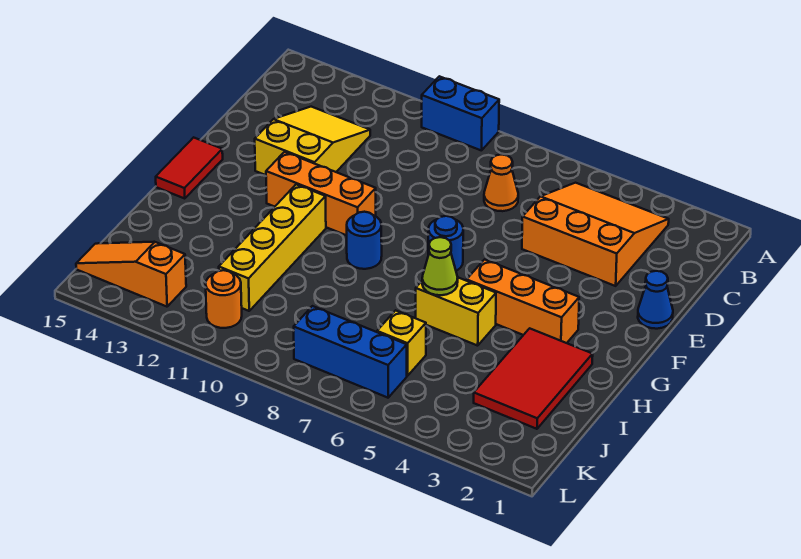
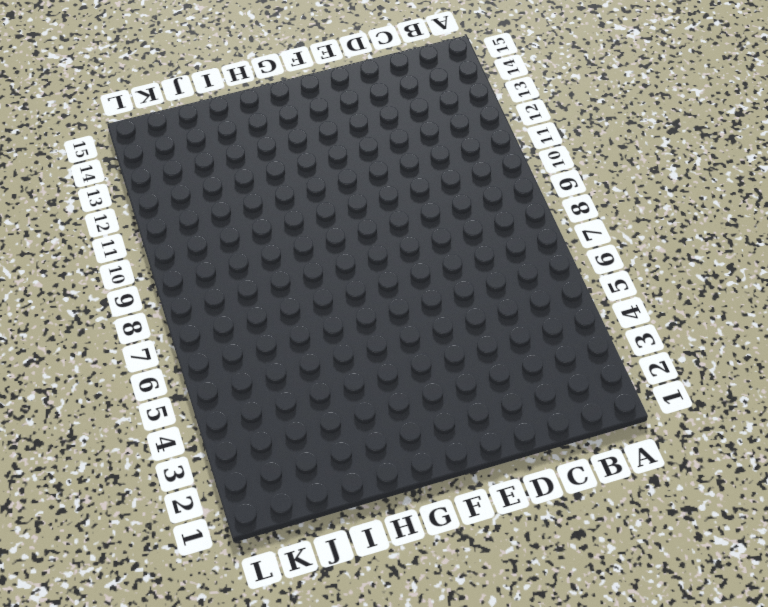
none -> blue 1x2 brick [421,76,499,151]
none -> orange 3x3 slope [522,183,669,286]
none -> orange 1x1 cone [484,155,518,211]

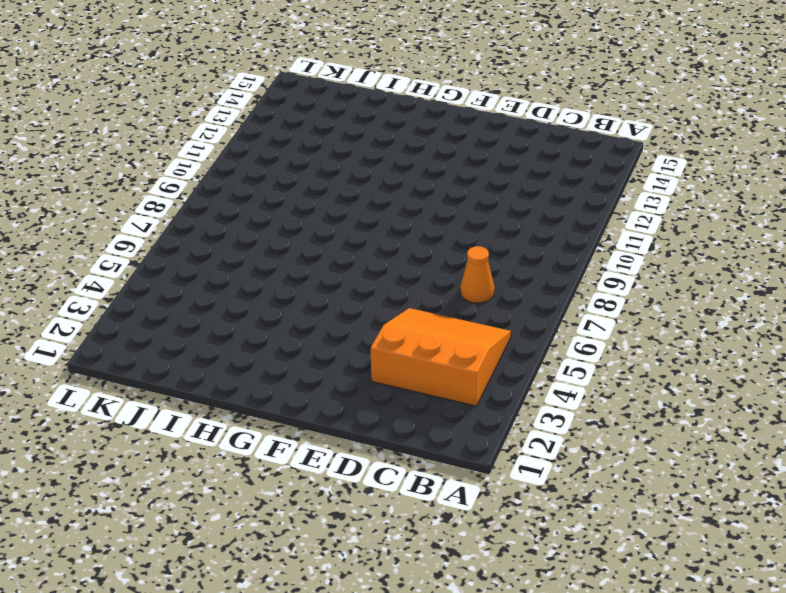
orange 3x3 slope [371,308,511,406] -> orange 3x3 slope turned to [522,183,669,286]
none -> blue 1x2 brick [421,76,499,151]
none -> yellow 2x3 slope [255,107,370,175]
none -> blue 1x1 cone [638,271,673,329]

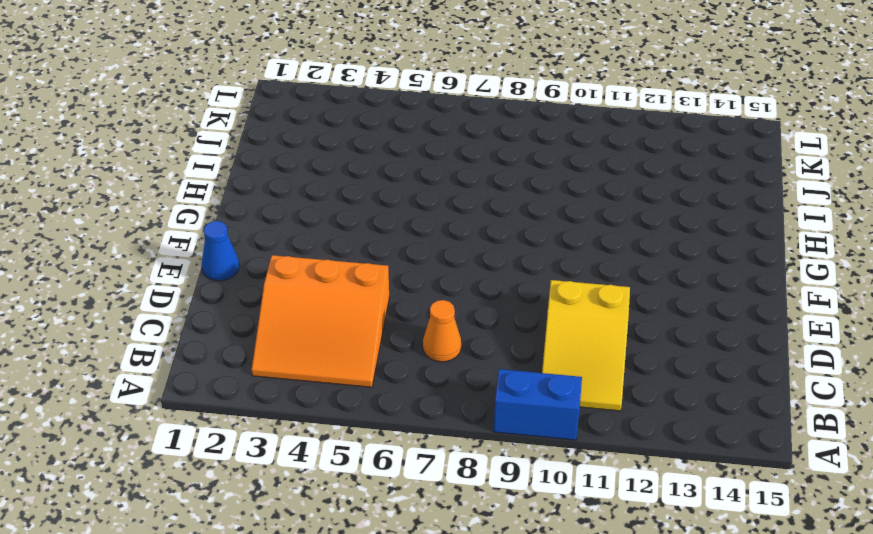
yellow 2x3 slope [542,280,630,411] -> yellow 2x3 slope moved to [255,107,370,175]
none -> blue 1x1 round brick [428,216,463,271]
none -> orange 1x3 brick [266,152,376,235]
none -> red 1x2 tile [156,137,223,199]

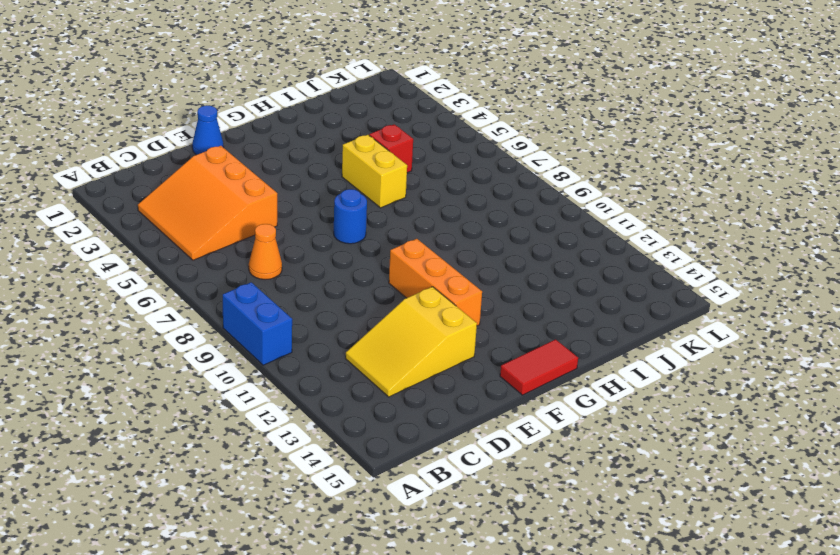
red 1x1 brick [369,124,413,173] -> none
none -> orange 1x3 brick [467,259,579,343]
none -> blue 1x1 round brick [347,212,382,269]
none -> yellow 1x4 brick [219,184,326,311]

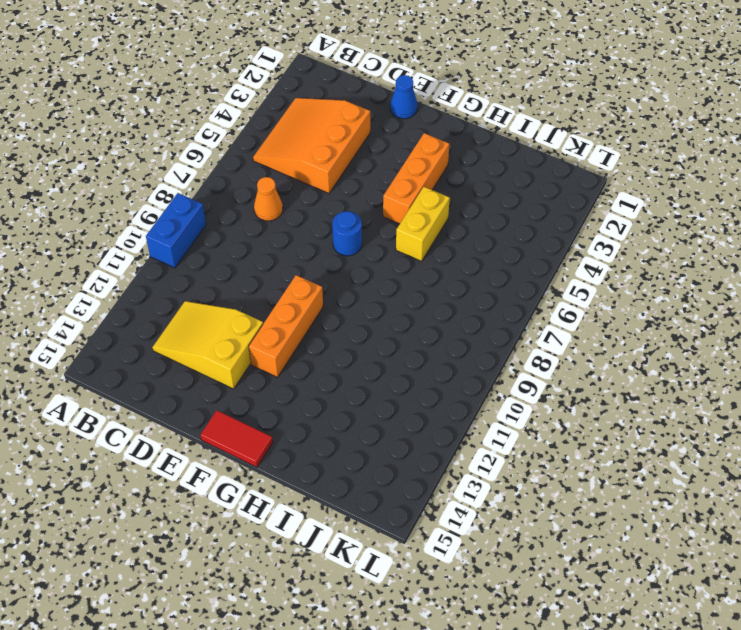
none -> blue 1x1 round brick [347,212,382,269]
none -> yellow 1x4 brick [219,184,326,311]
none -> red 2x3 tile [474,328,593,429]

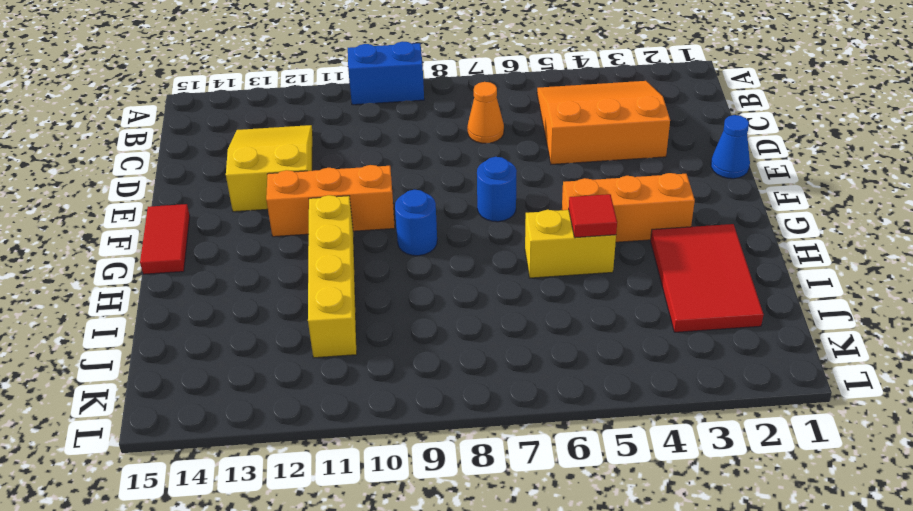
red 1x1 tile [568,194,617,238] -> none
none -> yellow 1x1 brick [377,310,426,376]
none -> blue 1x3 brick [294,306,407,398]
none -> orange 1x1 round brick [206,270,242,328]

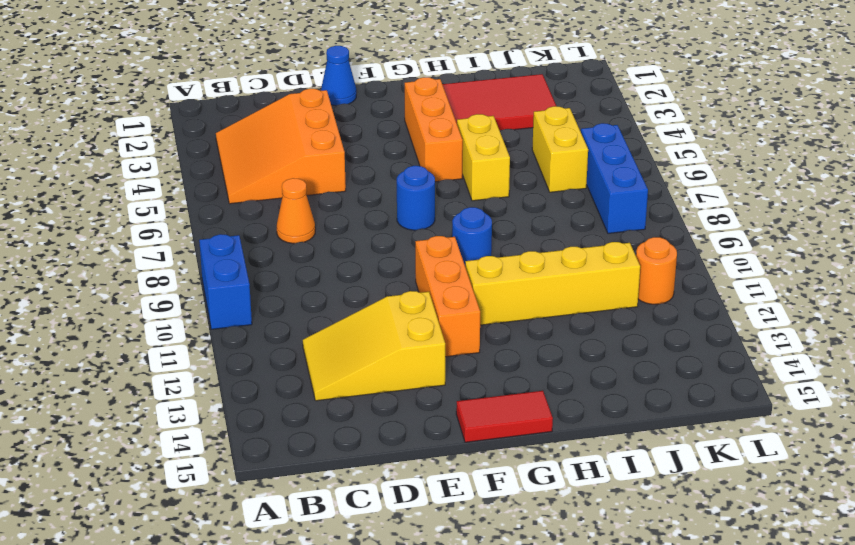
yellow 1x2 brick [532,106,588,192] -> yellow 1x1 brick [377,310,426,376]
none -> orange 1x3 slope [76,242,186,307]
none -> lime 1x1 cone [422,237,458,295]

